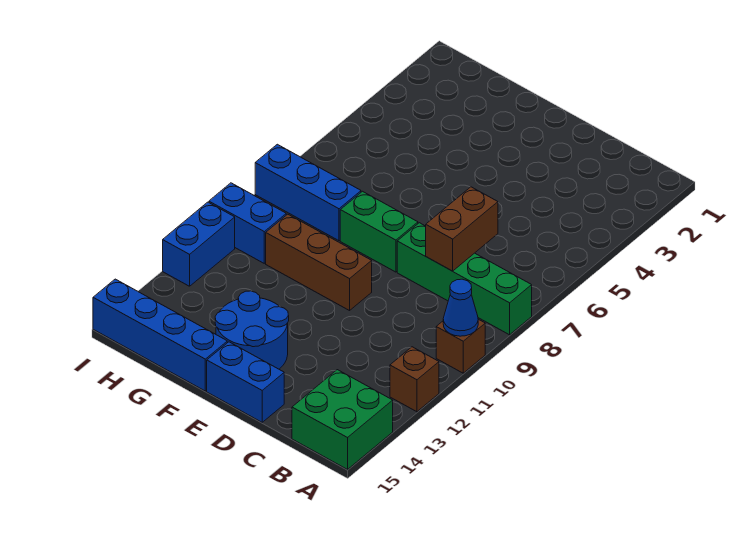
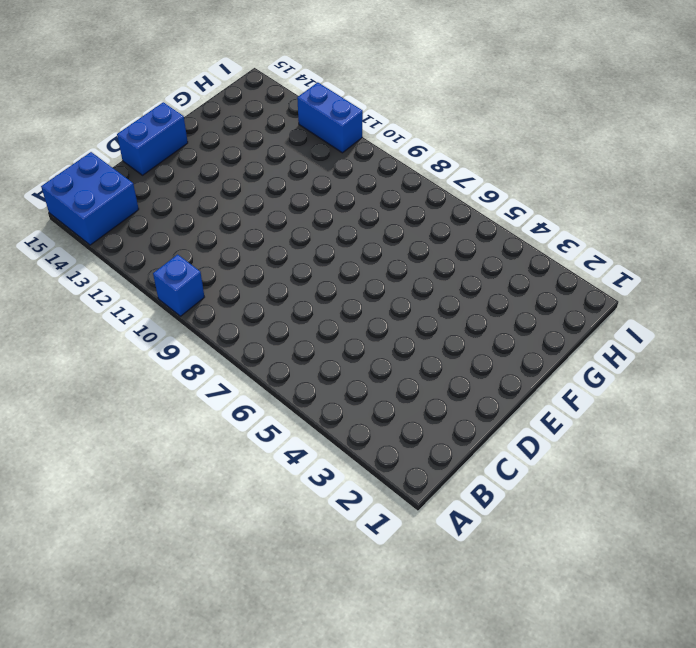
blue 1x1 brick [153,254,204,316] -> brown 1x1 brick [436,319,485,373]
blue 2x2 brick [41,152,139,245] -> green 2x2 brick [292,370,393,469]
none -> green 1x4 brick [397,223,532,335]
none -> brown 1x1 brick [390,347,439,412]
none -> green 1x2 brick [340,191,418,272]

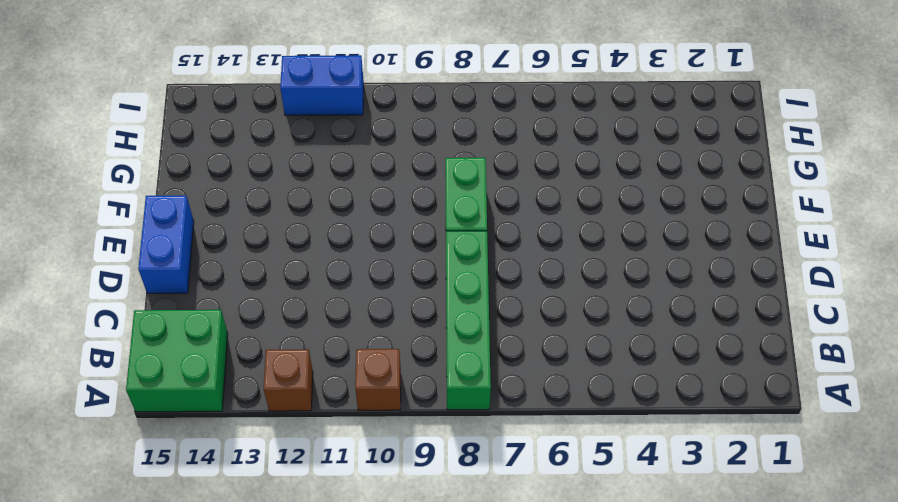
none -> brown 1x3 brick [266,214,372,311]
none -> blue 2x2 round brick [215,291,289,369]
none -> blue 1x4 brick [93,279,227,391]

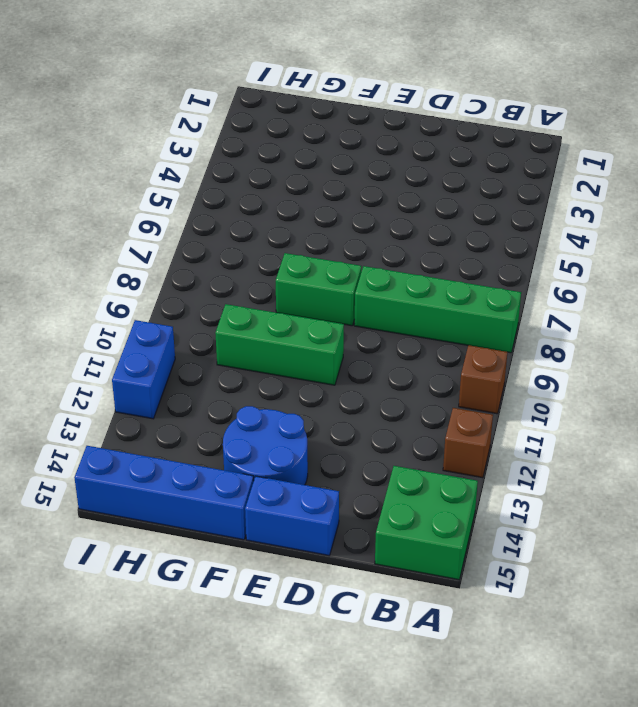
green 1x3 brick [215,304,344,385] -> brown 1x3 brick [266,214,372,311]
none -> blue 1x3 brick [255,144,361,241]
none -> blue 1x2 brick [209,183,286,263]
none -> blue 1x1 cone [443,279,478,336]

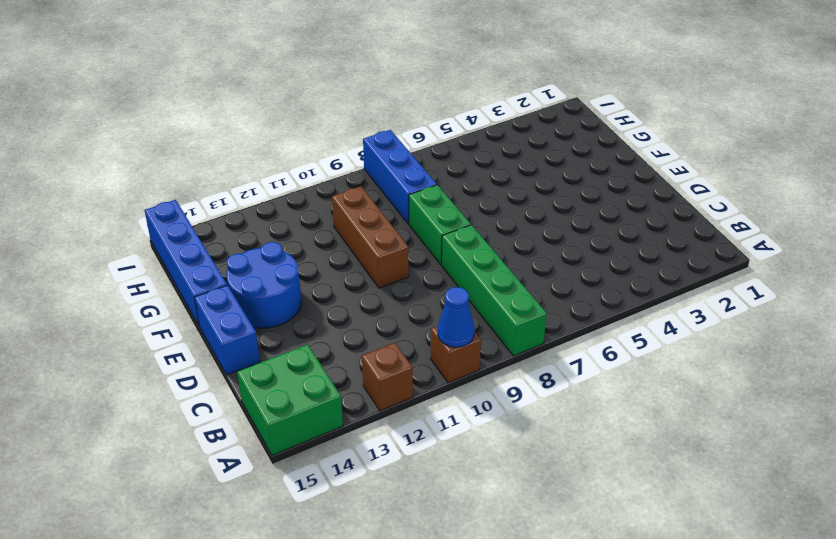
none -> blue 1x2 brick [209,183,286,263]
none -> blue 1x2 brick [163,202,235,286]
none -> brown 1x2 brick [426,187,498,271]

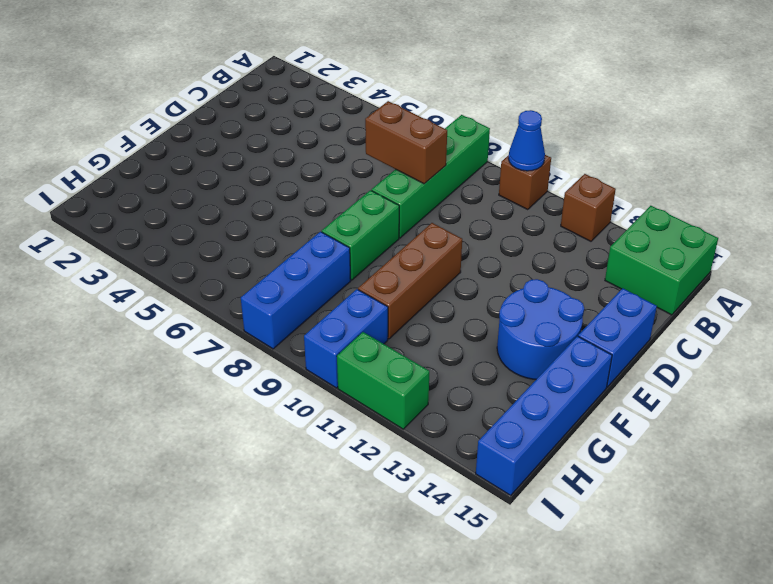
green 1x2 brick [337,332,429,429] -> blue 1x2 brick [163,202,235,286]

